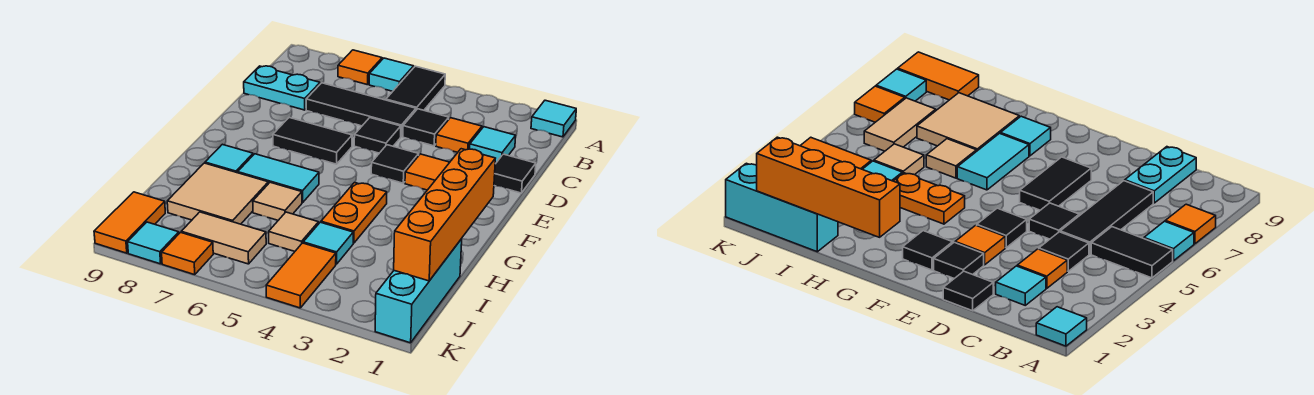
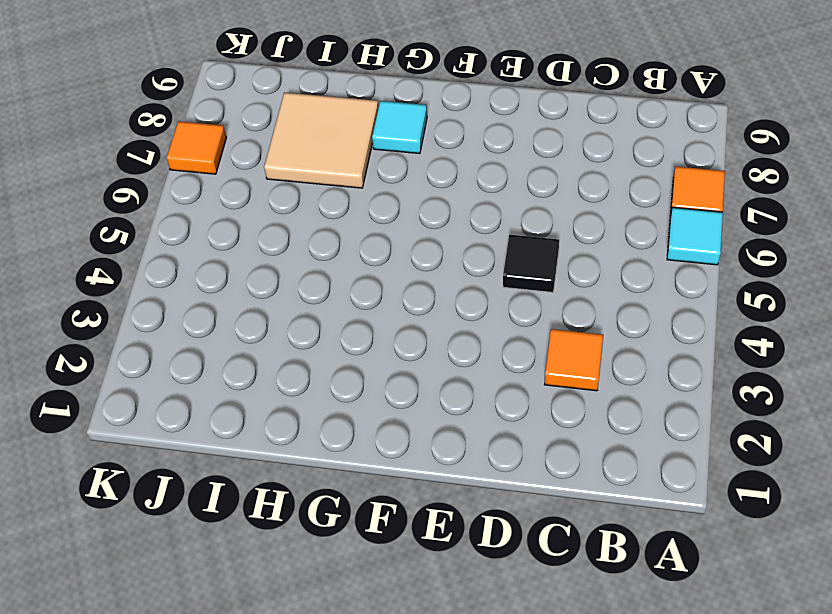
none -> cyan 1x1 tile [531,100,576,137]
none -> black 1x2 tile [386,66,445,110]
none -> cyan 1x1 tile [470,127,516,163]
none -> black 1x1 tile [403,109,449,146]

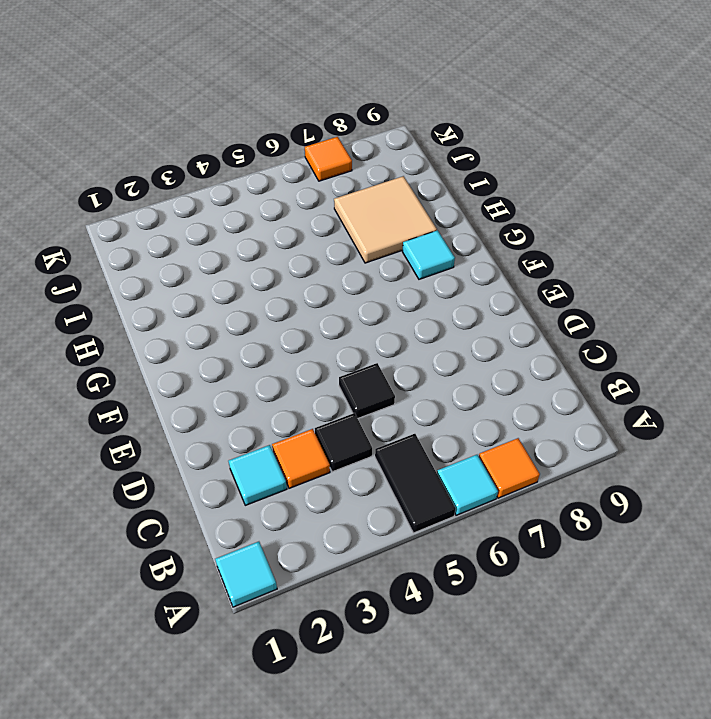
none -> black 1x3 tile [306,83,416,137]
none -> cyan 1x2 plate [244,66,320,110]
none -> black 1x1 tile [494,154,536,193]
none -> black 1x1 tile [934,242,984,278]

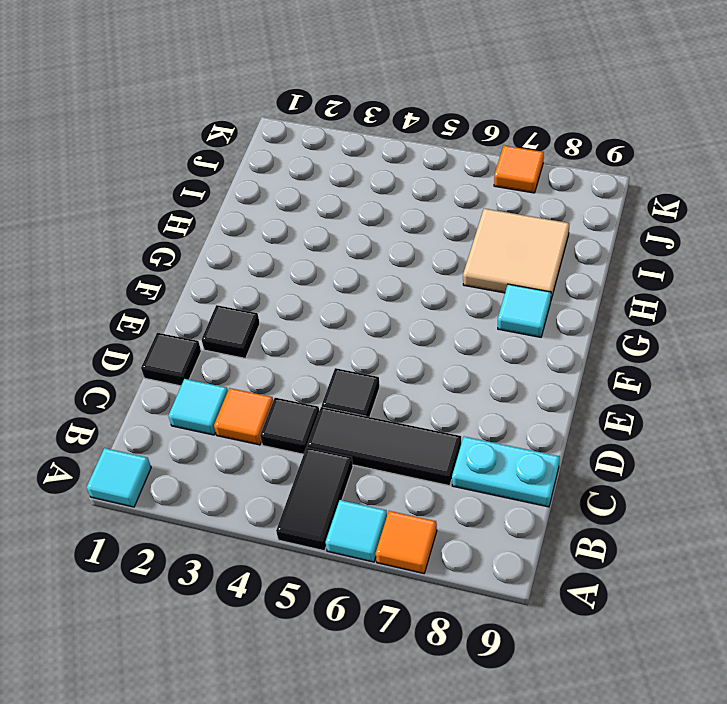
none -> orange 1x1 tile [405,154,450,190]
none -> black 1x1 tile [371,145,419,183]
none -> black 1x2 tile [273,118,352,164]
none -> black 1x1 tile [903,231,953,270]

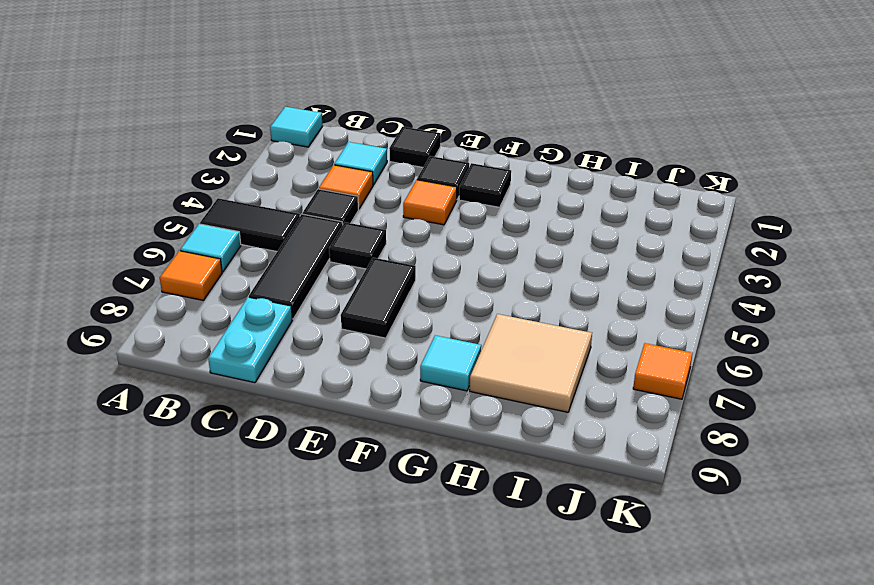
none -> black 1x1 tile [371,145,419,183]
none -> orange 1x2 plate [321,182,387,243]
none -> cyan 1x2 tile [238,154,319,202]
none -> tan 1x1 tile [253,182,302,220]

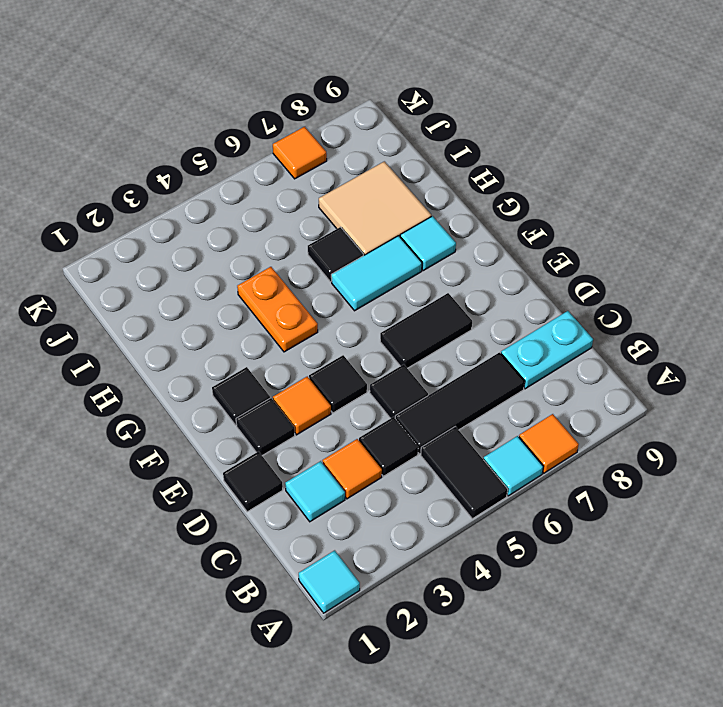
black 1x1 tile [308,227,363,282] -> tan 1x1 tile [253,182,302,220]
none -> cyan 1x3 brick [375,239,462,343]
none -> cyan 1x1 tile [303,222,353,264]
none -> tan 1x1 tile [269,212,319,251]
none -> orange 1x2 tile [266,243,336,308]

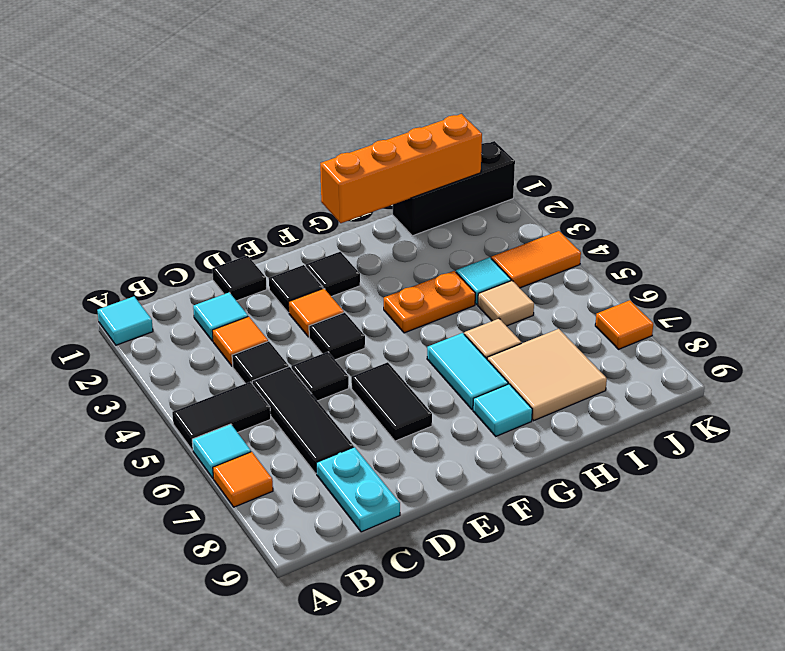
black 1x3 brick [393,141,515,236] -> cyan 1x3 brick [375,239,462,343]
none -> tan 1x2 tile [181,212,266,264]
none -> orange 1x2 tile [94,192,165,253]
none -> cyan 1x1 tile [128,222,179,264]

